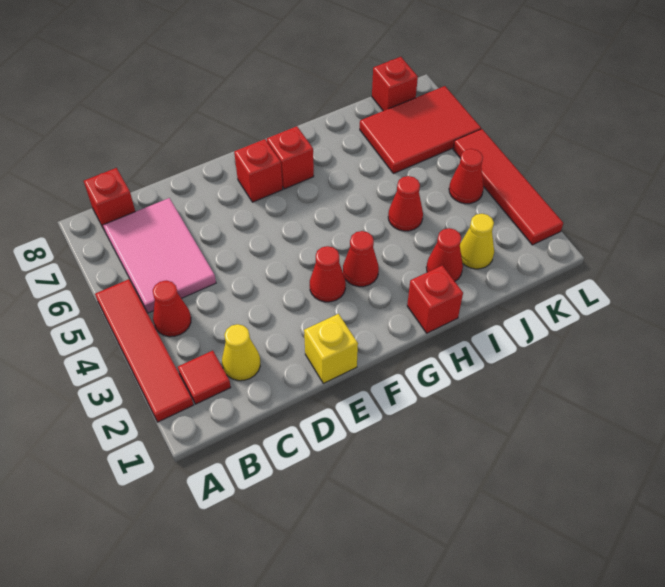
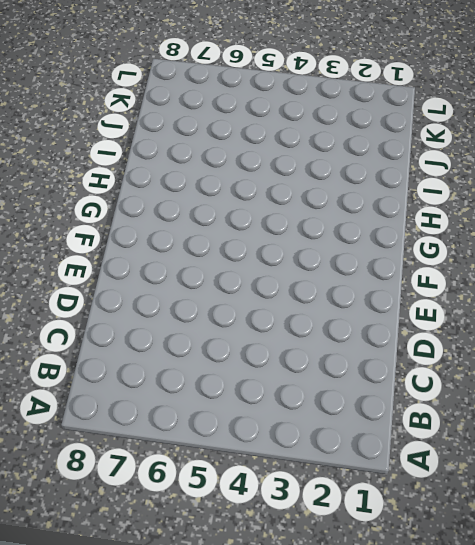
none -> red 1x4 tile [95,279,193,422]
none -> red 1x1 tile [178,351,231,404]
none -> red 1x1 cone [153,281,191,337]

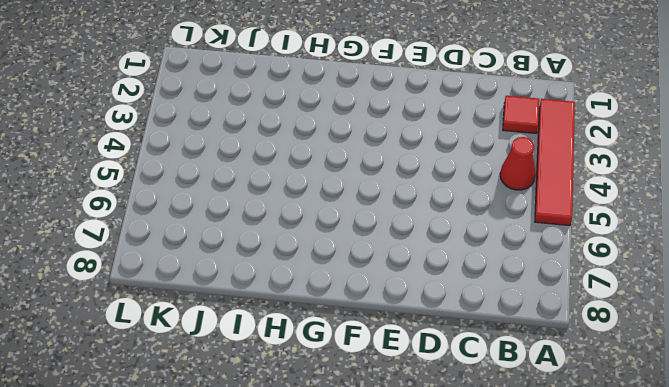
none -> pink 2x3 tile [103,198,216,313]
none -> red 1x1 brick [84,168,135,231]
none -> yellow 1x1 cone [222,324,260,381]

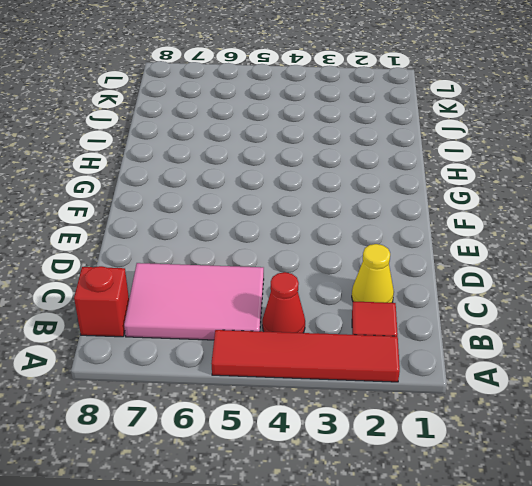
none -> yellow 1x1 brick [304,314,358,383]
none -> red 1x1 cone [310,246,346,302]
none -> red 1x1 brick [234,139,283,202]

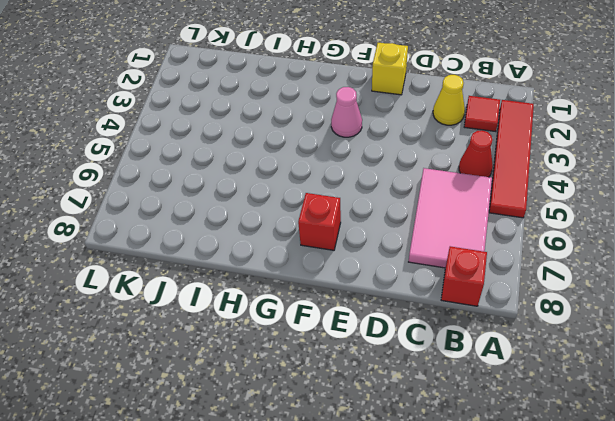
pink 1x1 cone [331,87,362,137] -> red 1x1 cone [310,246,346,302]
none -> red 1x1 cone [343,231,379,287]
none -> red 1x1 brick [267,126,314,189]
none -> red 1x1 brick [407,265,463,333]

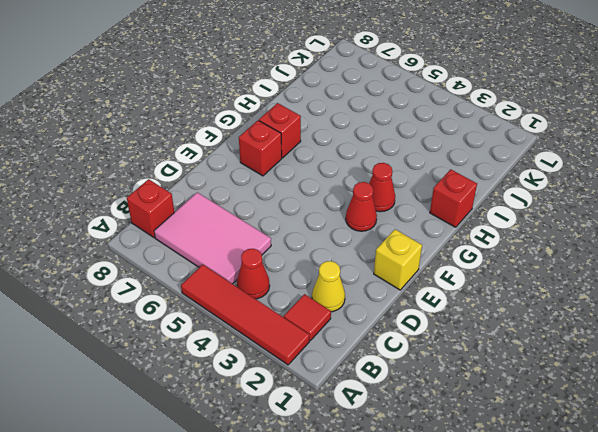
none -> red 1x1 cone [426,228,463,281]
none -> red 1x1 cone [388,176,423,231]
none -> yellow 1x1 cone [460,214,494,269]

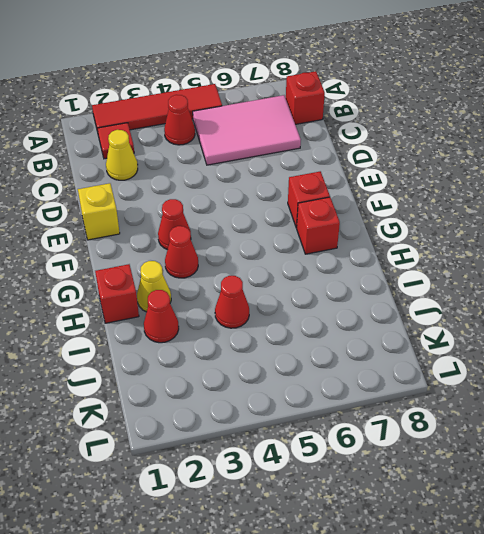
yellow 1x1 cone [137,261,171,312] -> yellow 1x1 cone moved to [460,214,494,269]
none -> red 2x3 tile [360,86,481,174]
none -> red 1x1 cone [449,149,484,204]
none -> red 1x1 brick [372,57,418,111]

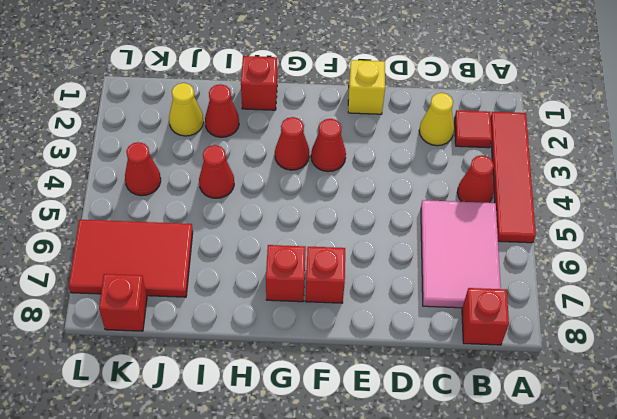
none -> red 1x4 tile [453,129,563,245]

